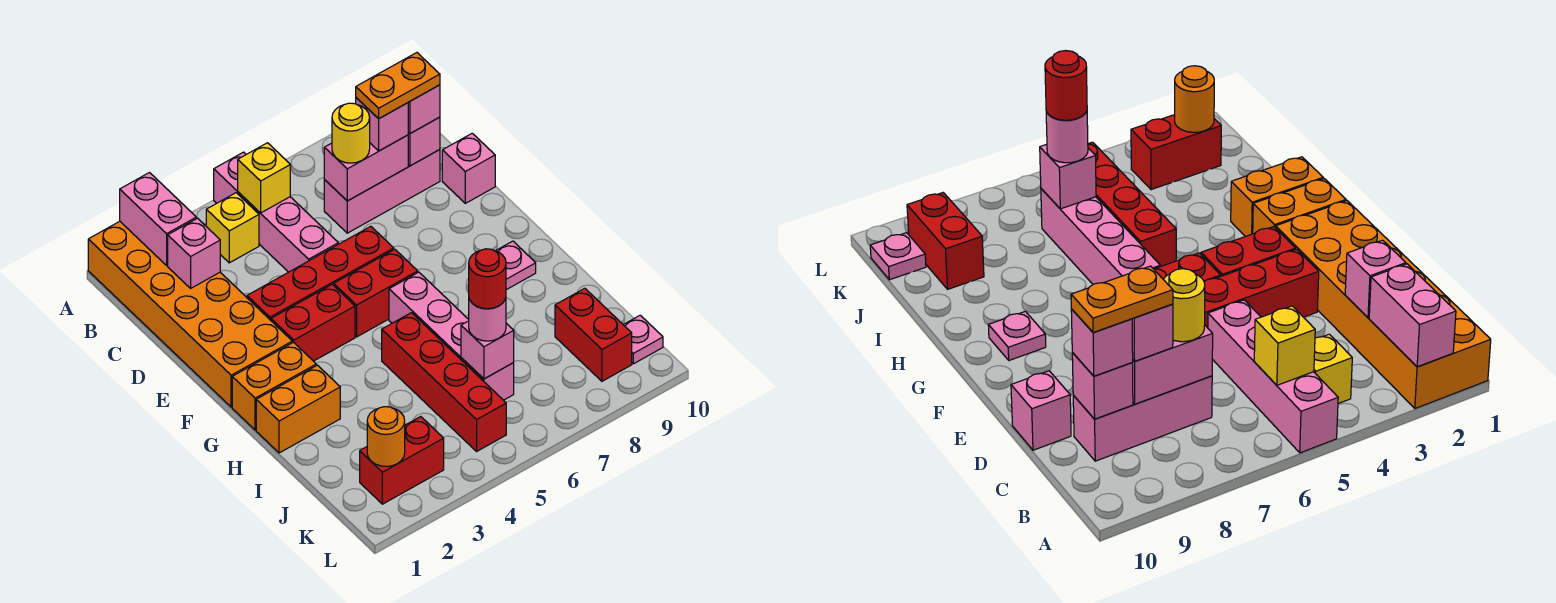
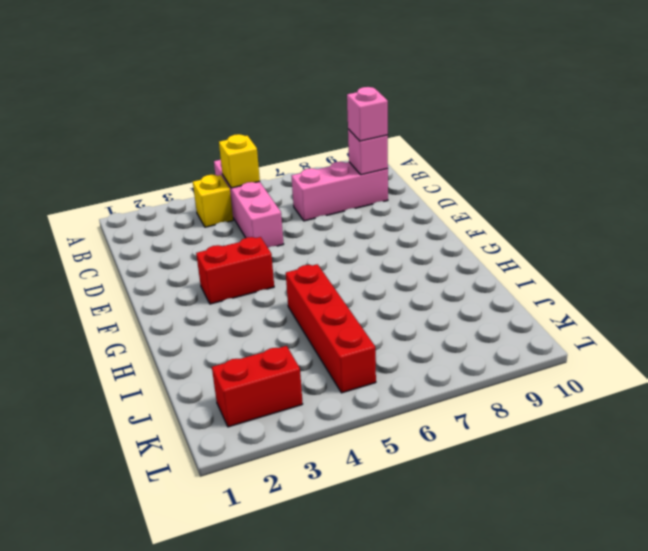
none -> orange 2x6 brick [88,221,292,407]
none -> pink 1x1 brick [442,133,495,203]
none -> red 1x4 brick [247,226,394,320]

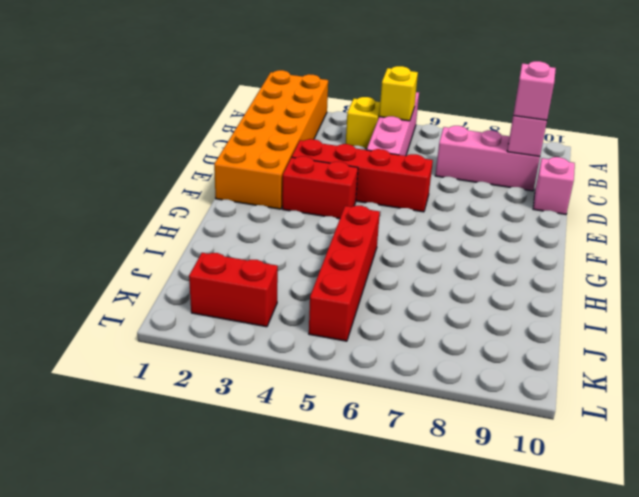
none -> red 1x2 brick [334,249,418,337]
none -> orange 1x2 brick [232,342,316,430]
none -> pink 1x4 brick [389,272,514,400]

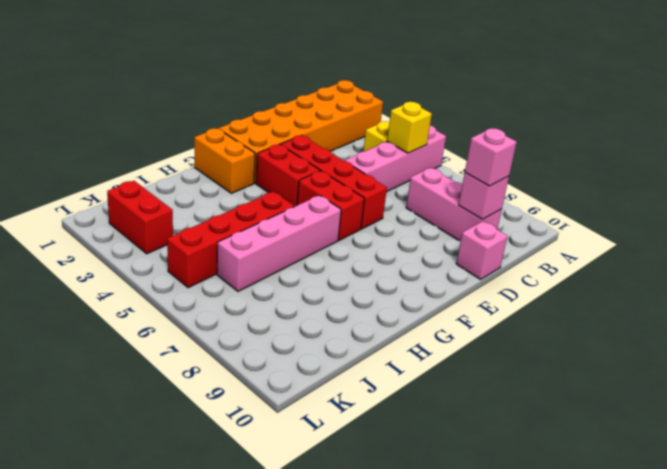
none -> pink 1x1 plate [496,241,536,290]
none -> orange 1x2 brick [256,365,340,453]
none -> red 1x2 brick [555,288,632,381]

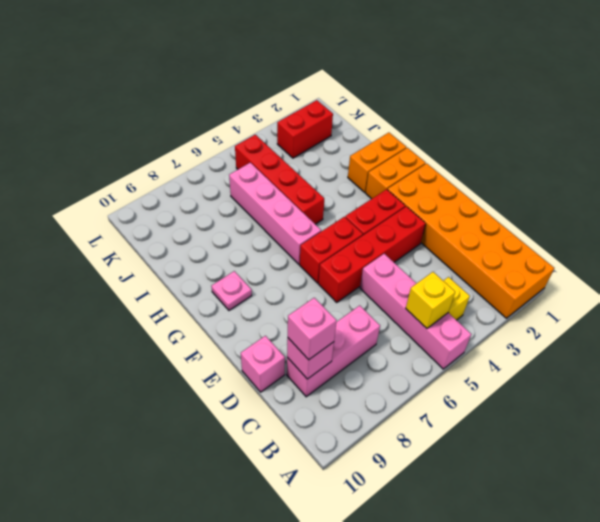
none -> red 1x2 brick [555,288,632,381]
none -> pink 1x1 plate [624,315,663,364]
none -> pink 1x2 brick [120,173,196,265]

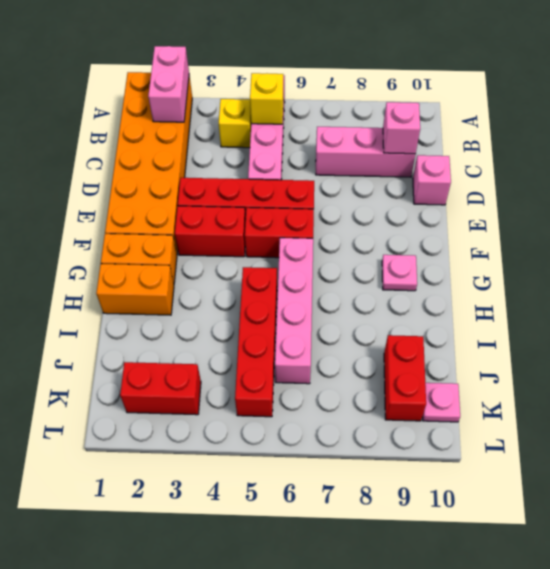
none -> pink 1x1 brick [168,218,220,288]
none -> pink 1x2 brick [324,135,408,201]
none -> pink 1x1 brick [461,321,514,379]

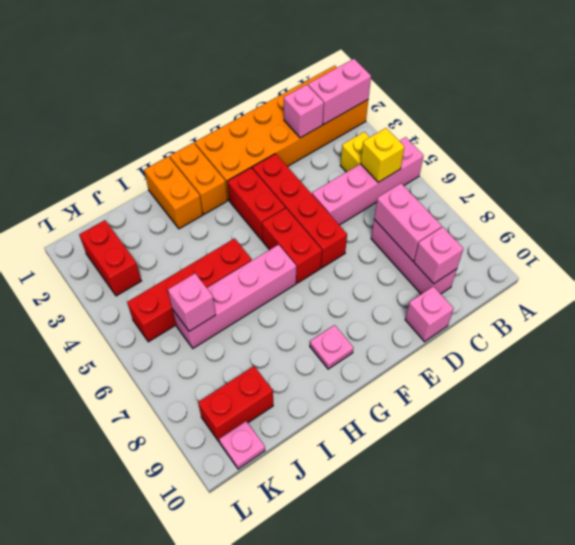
none -> orange 1x1 round brick [367,407,405,467]
none -> yellow 1x1 round brick [332,103,370,163]
none -> pink 1x1 brick [356,98,408,151]

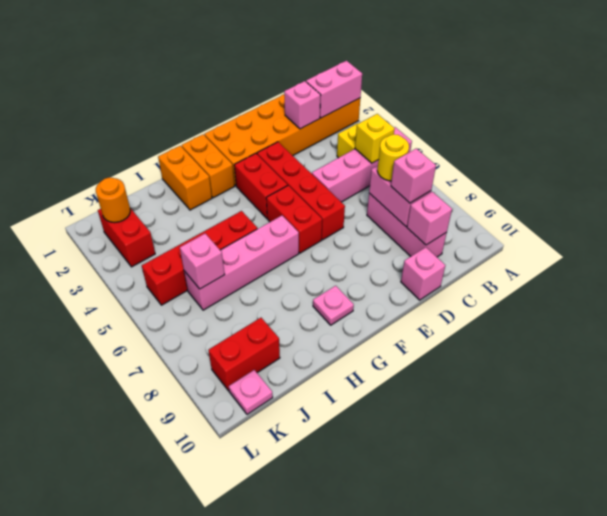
none -> pink 1x1 brick [408,85,440,133]
none -> pink 1x1 round brick [469,298,506,341]
none -> orange 1x2 plate [356,53,440,119]

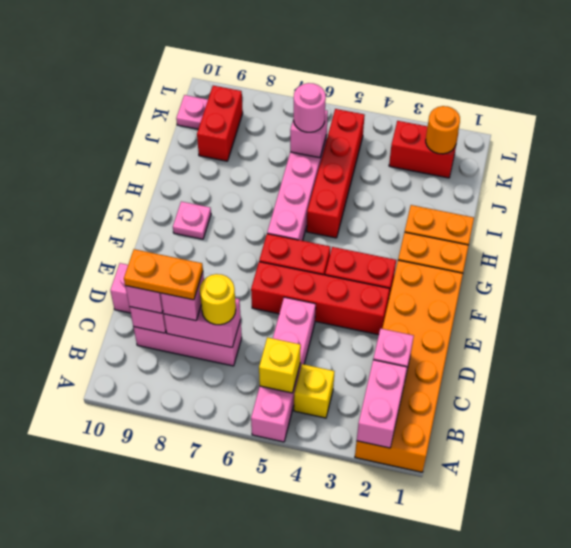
none -> red 1x1 round brick [469,249,506,309]

